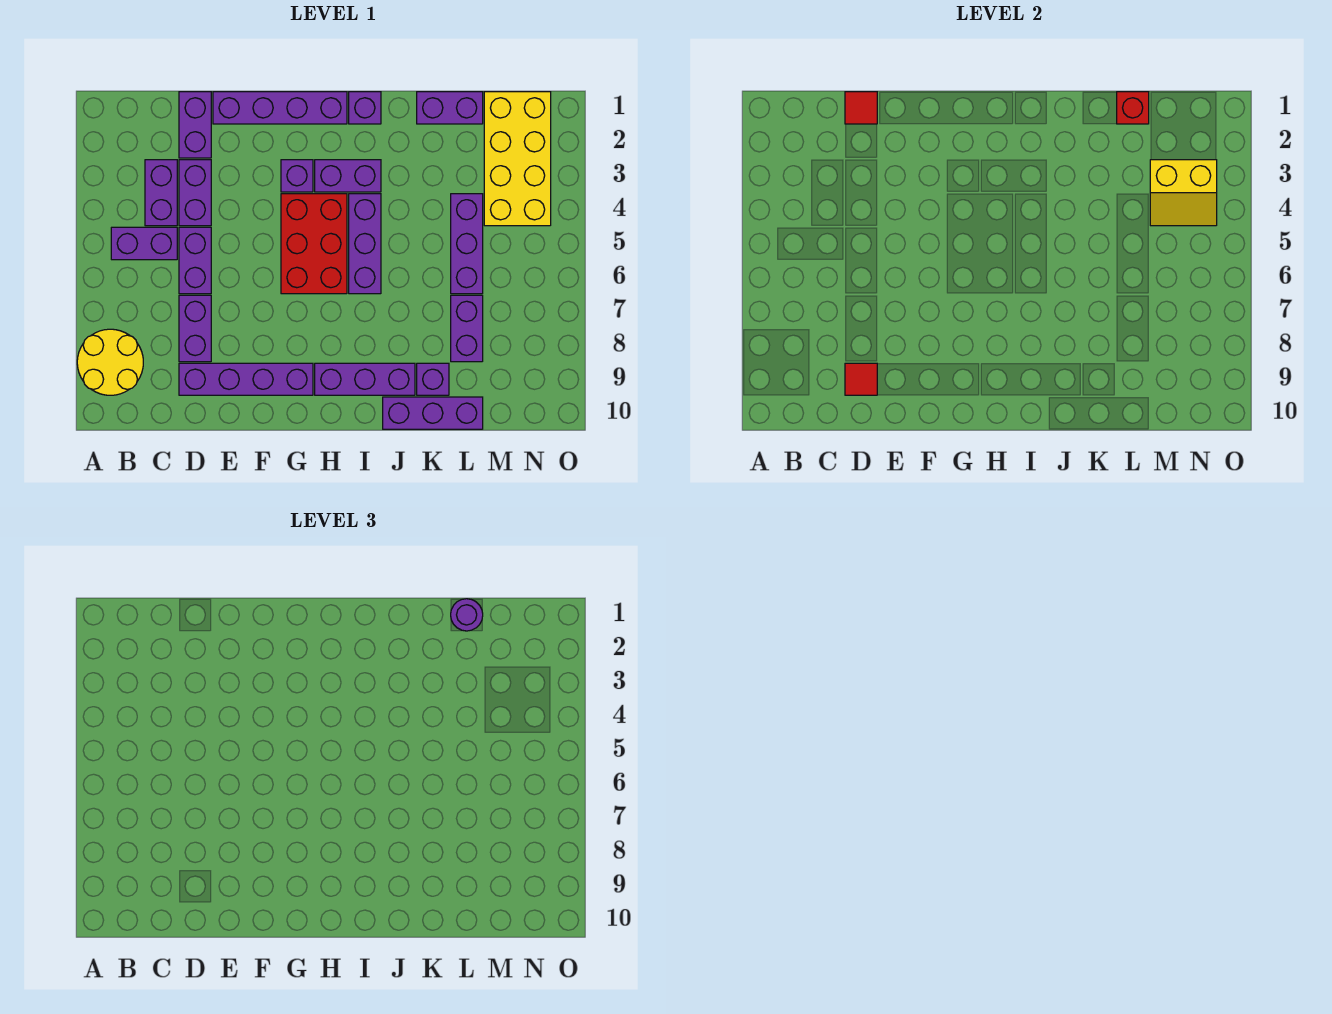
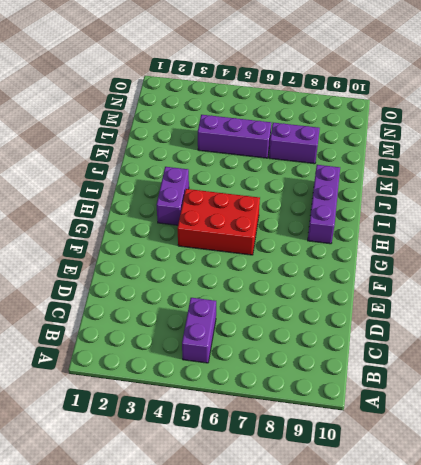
none -> yellow 2x2 round brick [77,329,143,395]
none -> purple 1x2 brick [145,160,177,226]
none -> purple 1x2 brick [179,92,211,158]

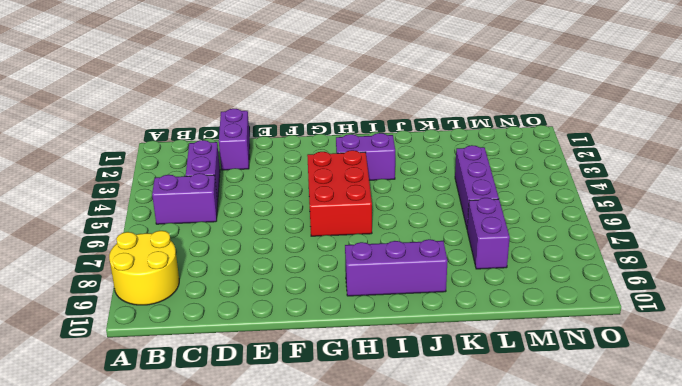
none -> purple 1x2 brick [179,160,211,226]
none -> purple 1x2 brick [179,227,211,294]
none -> purple 1x2 brick [179,295,211,362]

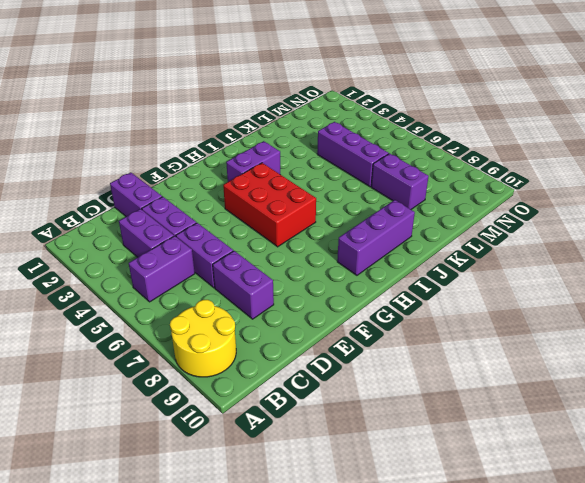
none -> purple 1x4 brick [179,363,313,395]
none -> purple 1x4 brick [213,92,347,124]
none -> purple 1x1 brick [281,160,313,192]

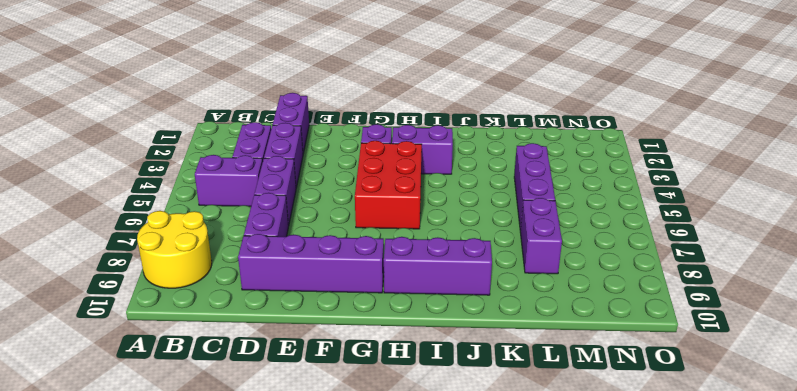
none -> purple 1x4 brick [213,92,347,124]
none -> purple 1x1 brick [349,92,381,124]
none -> purple 1x3 brick [349,194,381,294]

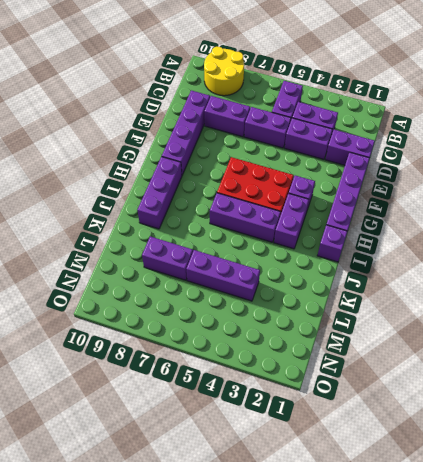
none -> purple 1x3 brick [383,397,483,429]
none -> purple 1x2 brick [417,92,483,124]
none -> purple 1x1 brick [417,363,449,395]

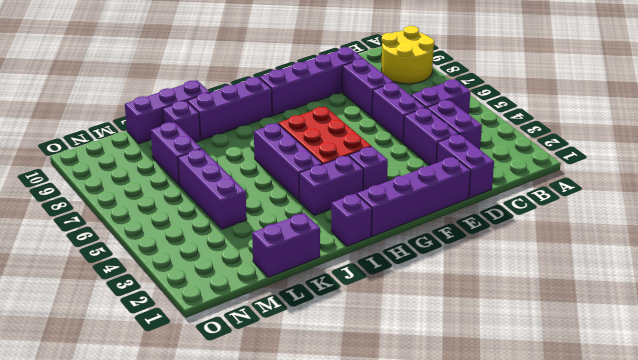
none -> yellow 2x4 brick [484,92,551,226]
none -> red 1x1 tile [845,92,877,124]
none -> red 1x1 tile [845,363,877,395]

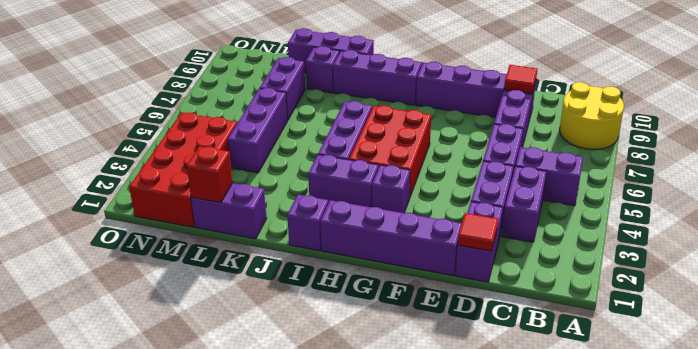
red 2x4 brick [129,113,237,227] -> yellow 2x4 brick [484,92,551,226]
none -> yellow 2x2 slope [1150,160,1217,226]
none -> purple 1x1 round brick [451,599,483,631]

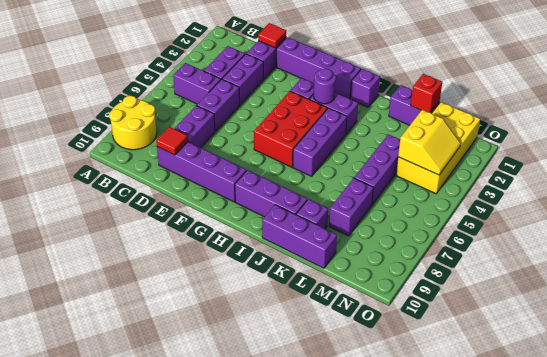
purple 1x1 round brick [314,69,336,104] -> purple 1x1 round brick moved to [451,599,483,631]
yellow 2x2 slope [398,110,461,175] -> yellow 2x2 slope turned to [1150,160,1217,226]

